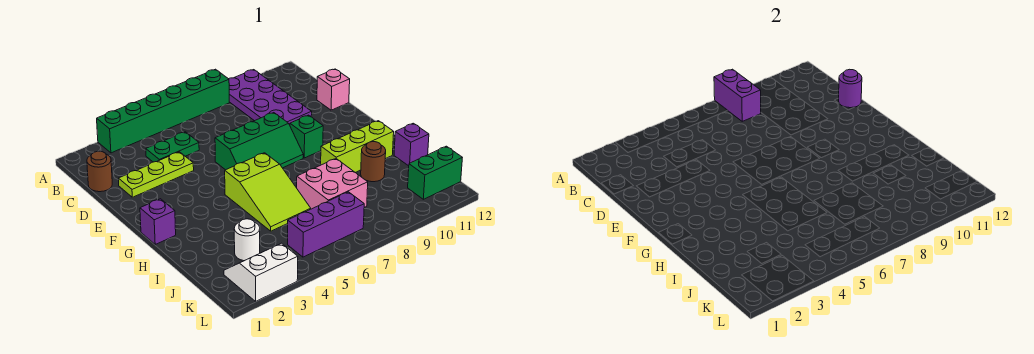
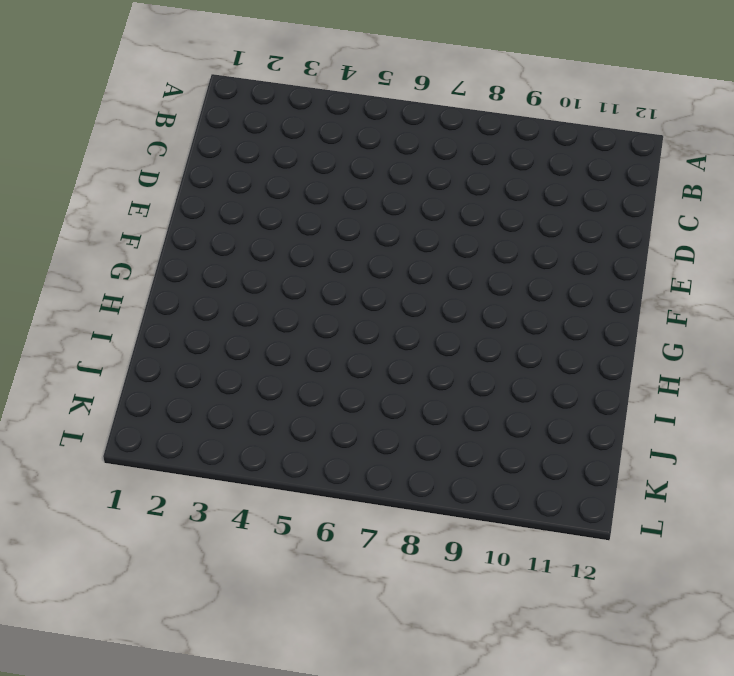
none -> green 1x6 brick [97,69,229,153]
none -> purple 2x4 plate [229,70,312,125]
none -> brown 1x1 round brick [87,151,112,192]

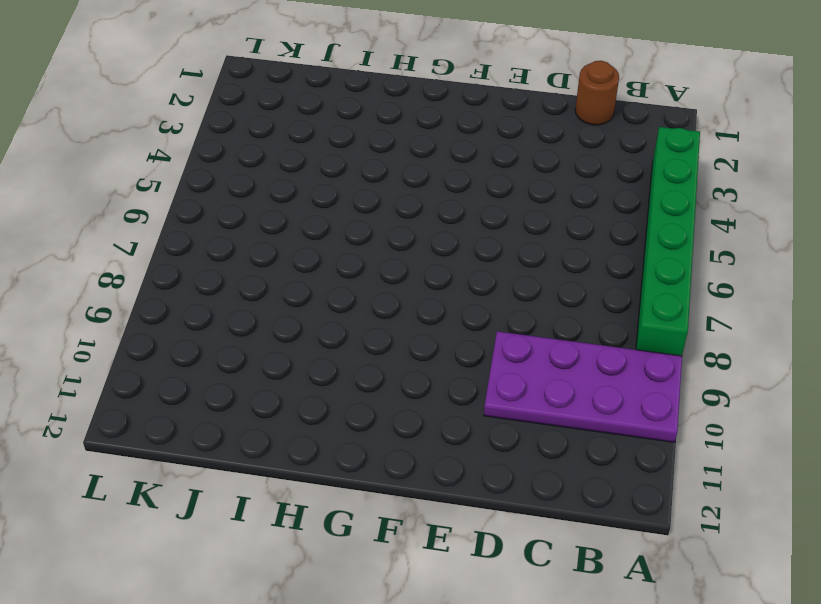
none -> green 1x2 plate [146,132,199,162]
none -> lime 1x3 plate [118,152,194,197]
none -> pink 1x1 brick [317,69,350,110]

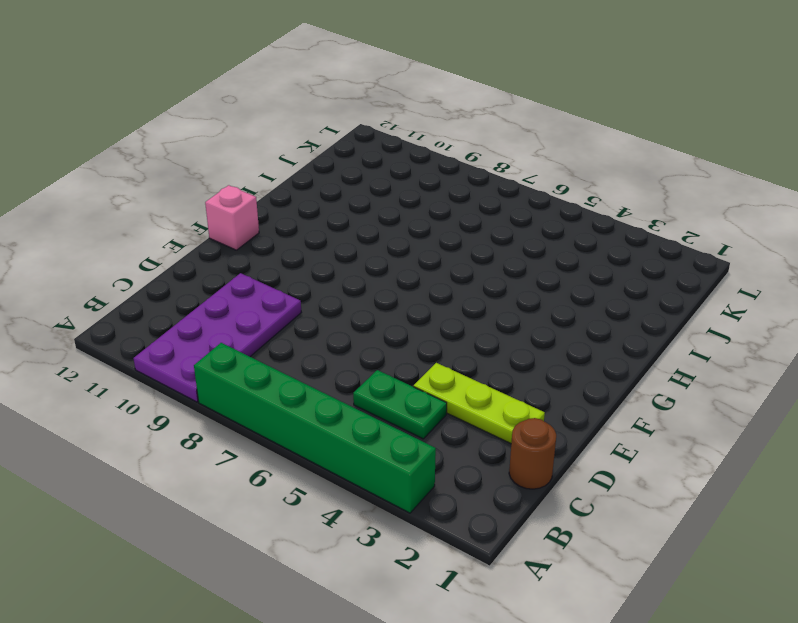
pink 1x1 brick [205,185,259,250] -> pink 1x1 brick moved to [317,69,350,110]
none -> green 2x3 slope [215,113,303,170]
none -> green 1x1 brick [290,115,323,158]
none -> purple 1x1 brick [140,199,176,244]

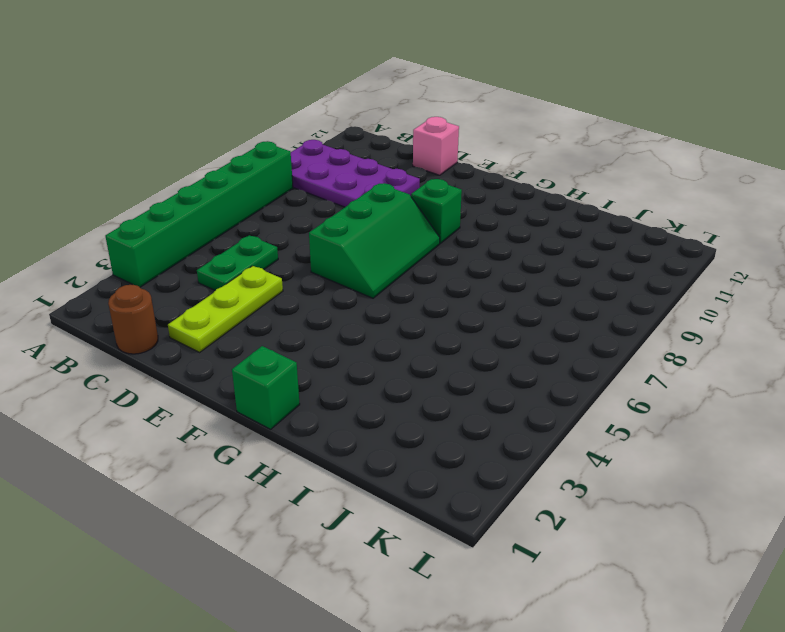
green 1x1 brick [232,346,300,429] -> purple 1x1 brick [140,199,176,244]
none -> lime 2x3 slope [225,153,311,231]
none -> lime 1x3 brick [321,121,394,173]
none -> pink 2x2 brick [297,159,368,209]

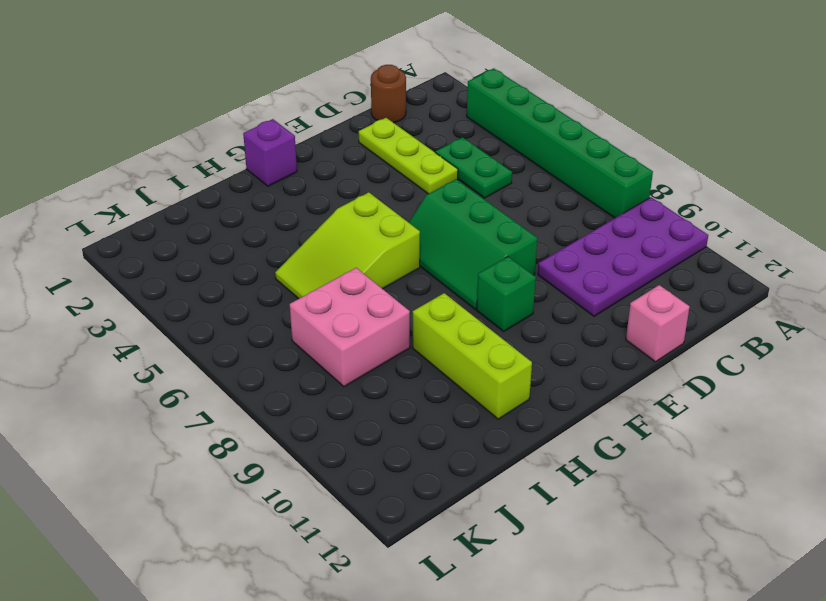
none -> brown 1x1 round brick [361,142,386,182]
none -> purple 1x1 brick [394,123,429,166]
none -> white 1x1 round brick [234,219,260,261]

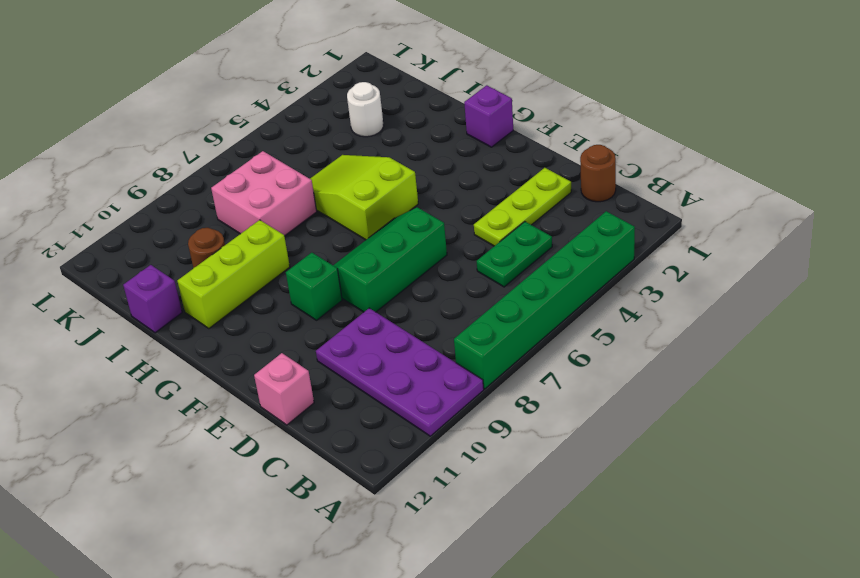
none -> white 2x2 slope [224,243,298,301]
none -> purple 1x3 brick [288,192,364,257]
none -> green 1x2 brick [408,146,462,199]

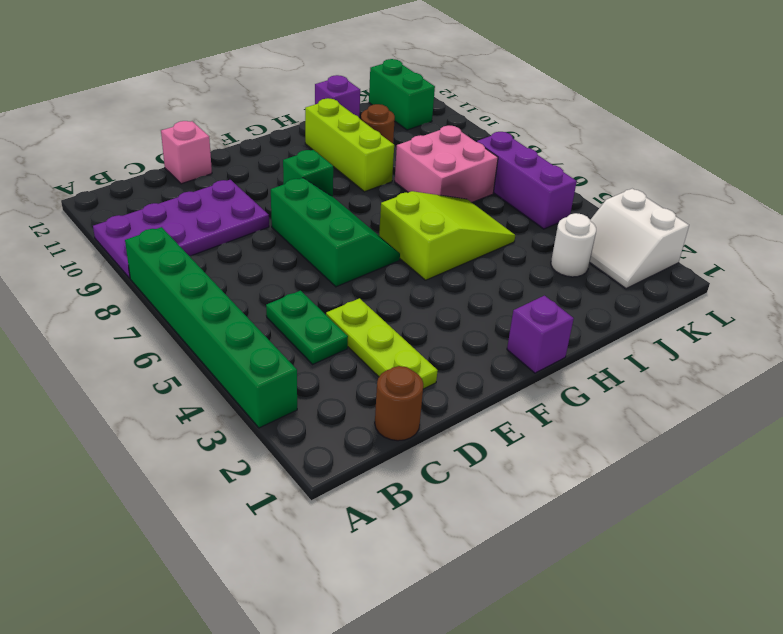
none -> purple 1x2 brick [714,69,761,121]
none -> purple 1x1 round brick [839,69,862,108]

